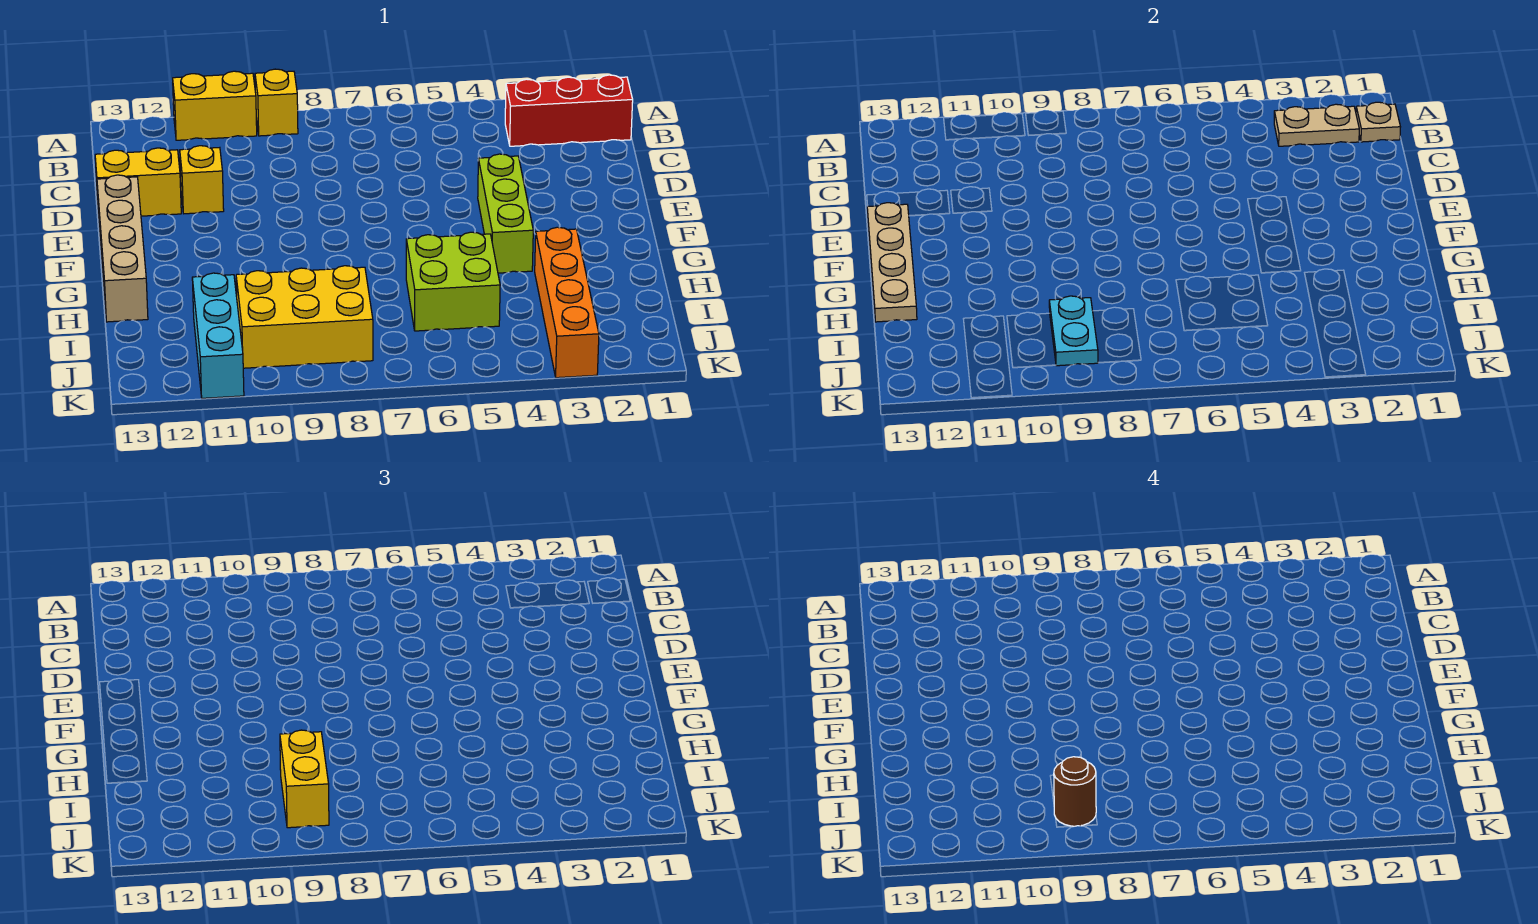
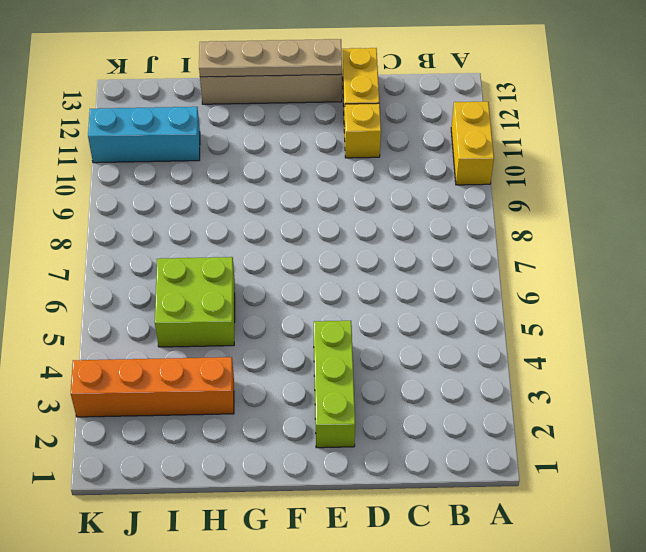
lime 1x3 brick [314,321,355,448] -> lime 1x3 brick turned to [478,154,533,273]
none -> yellow 1x1 brick [255,69,298,136]
none -> red 1x3 brick [505,75,633,146]
none -> yellow 2x3 brick [236,266,373,368]

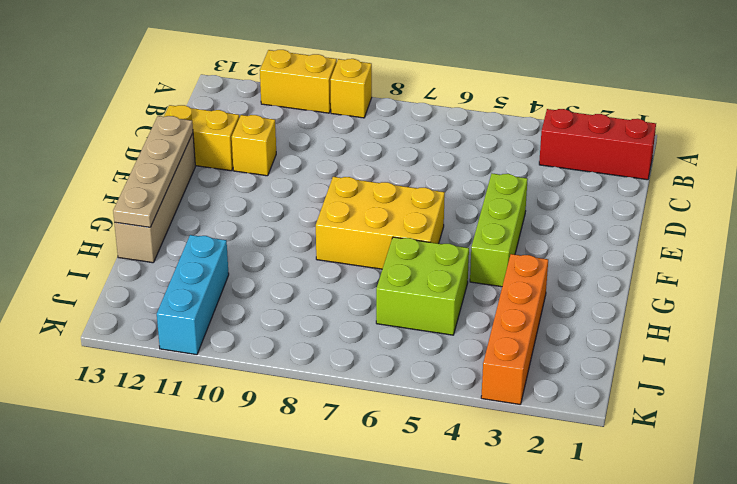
yellow 2x3 brick [316,177,445,269] -> yellow 2x3 brick moved to [236,266,373,368]
none -> tan 1x1 plate [1356,102,1400,142]
none -> tan 1x2 plate [1274,104,1359,146]
none -> cyan 1x2 plate [1049,296,1098,366]

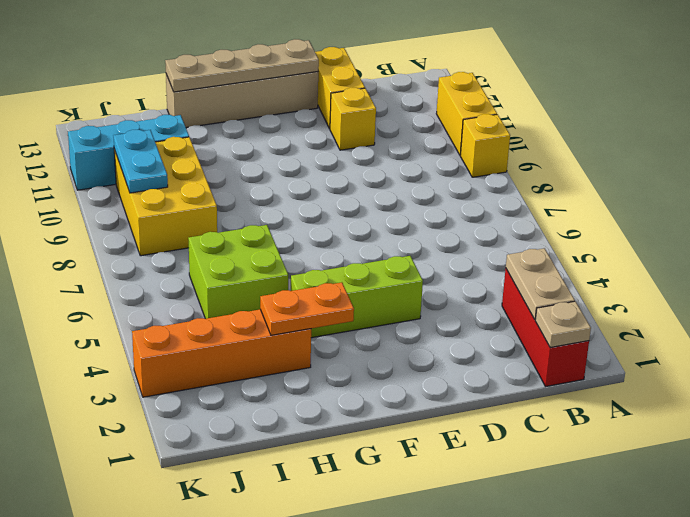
orange 1x2 plate [260,282,354,335] -> none
cyan 1x2 plate [114,130,168,193] -> cyan 1x2 plate turned to [1049,296,1098,366]
none -> yellow 1x2 brick [280,730,329,828]
none -> brown 1x1 round brick [1054,757,1096,826]

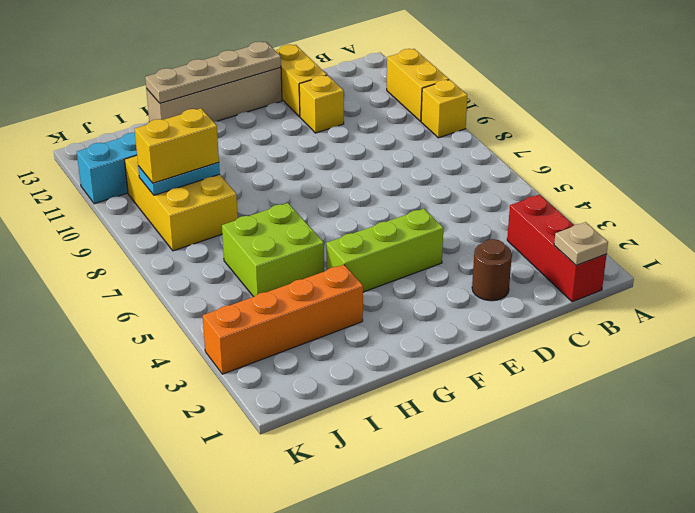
brown 1x1 round brick [472,239,512,301] -> brown 1x1 round brick moved to [1054,757,1096,826]
none -> tan 1x2 plate [1274,104,1359,146]

